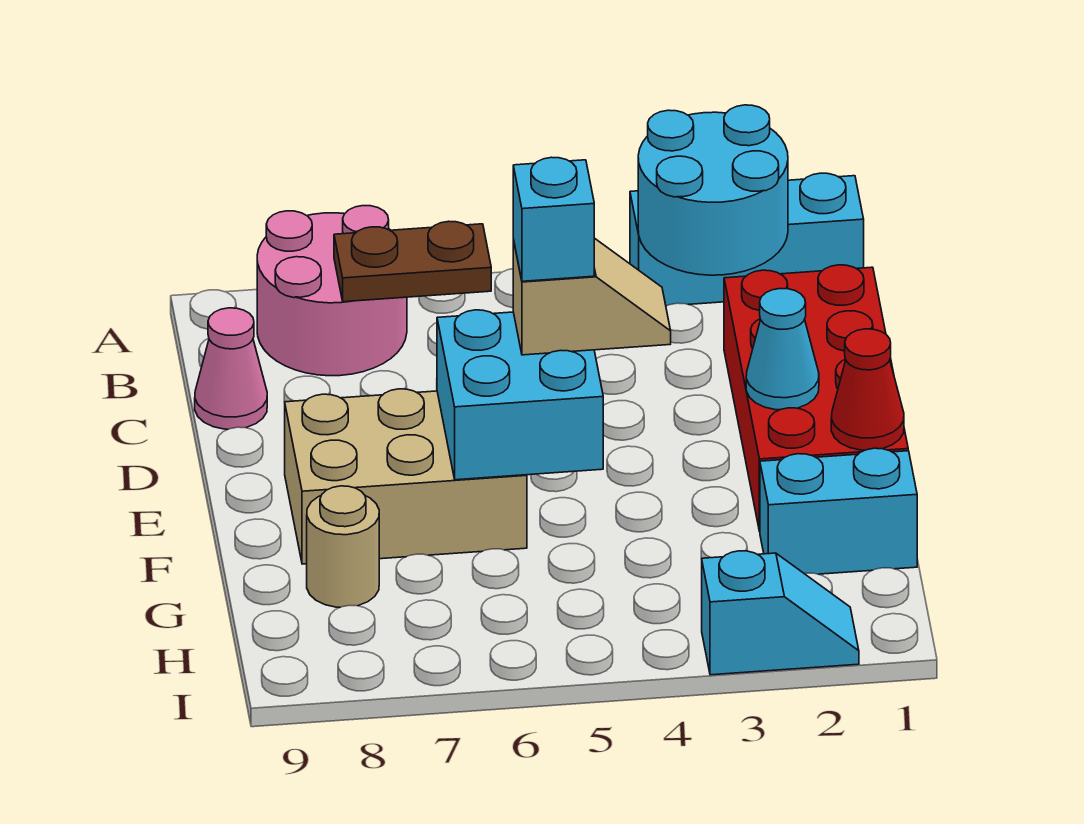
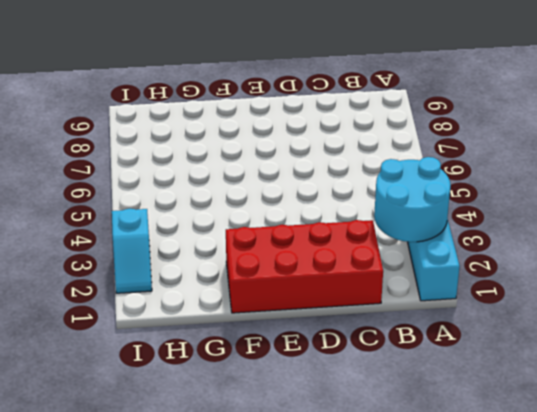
none -> pink 2x2 round brick [257,206,407,376]
none -> pink 1x1 cone [195,308,267,429]
none -> tan 2x3 brick [285,389,527,564]

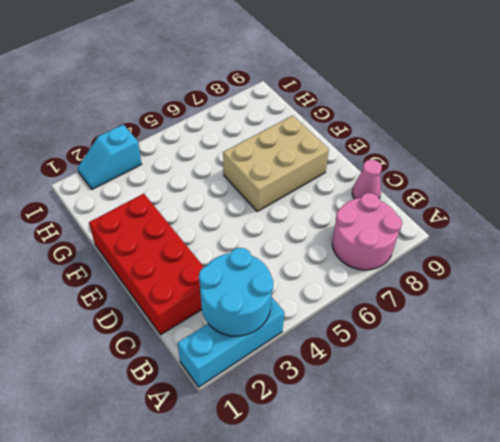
none -> cyan 1x2 brick [760,448,917,574]
none -> tan 1x1 round brick [307,486,379,607]
none -> brown 1x2 plate [334,221,491,302]

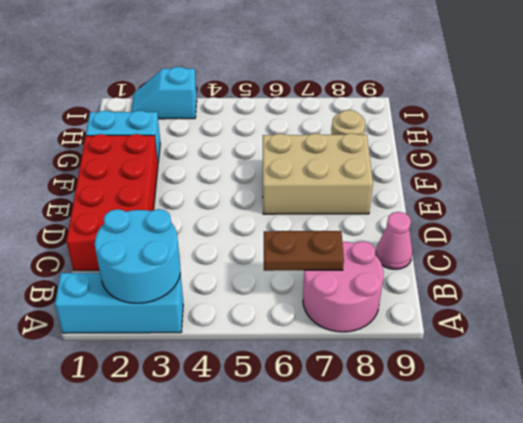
none -> cyan 1x1 cone [746,289,819,410]
none -> cyan 2x2 brick [437,310,603,480]
none -> red 1x1 cone [831,329,904,450]

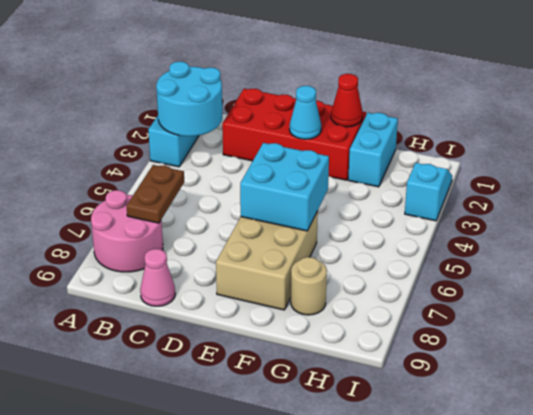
none -> tan 1x2 slope [513,238,671,355]
none -> cyan 1x1 brick [513,157,594,281]

